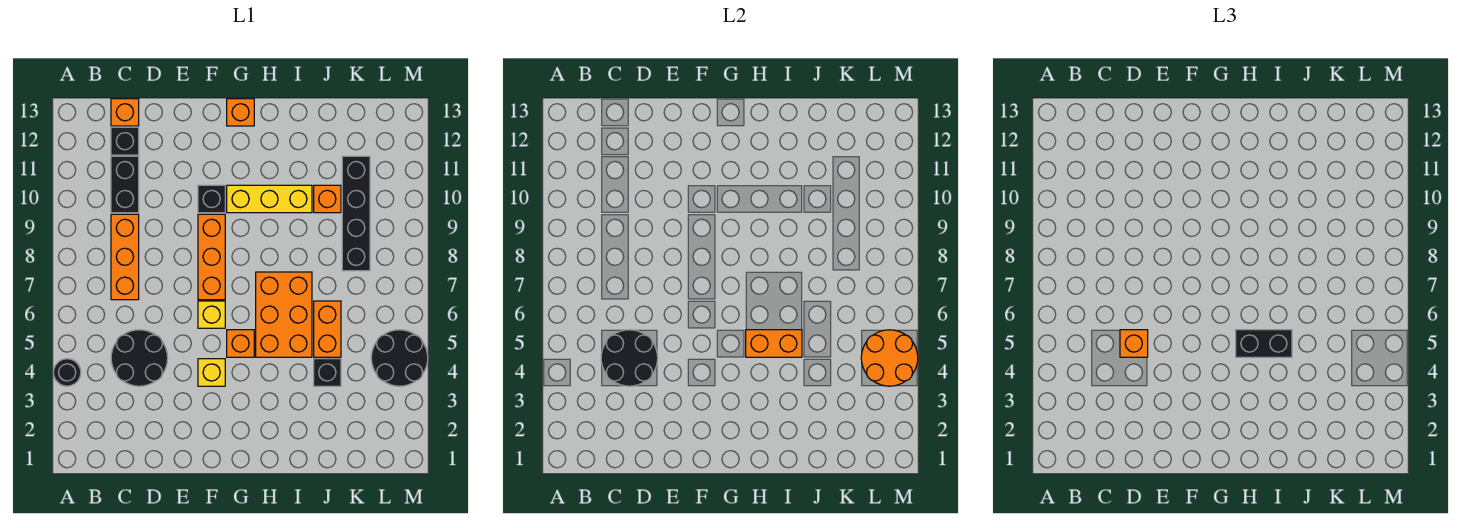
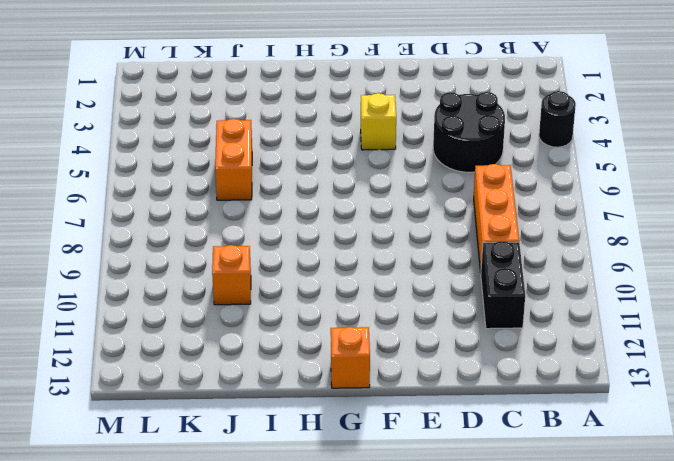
none -> black 1x1 brick [111,127,139,155]
none -> orange 1x1 brick [111,99,139,126]
none -> yellow 1x1 brick [198,301,225,328]

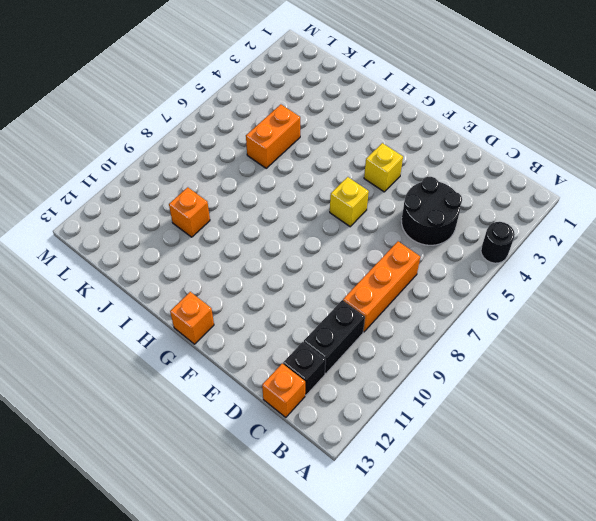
none -> orange 1x3 brick [198,214,225,300]
none -> black 1x1 brick [198,185,225,213]
none -> orange 1x1 brick [227,330,254,357]

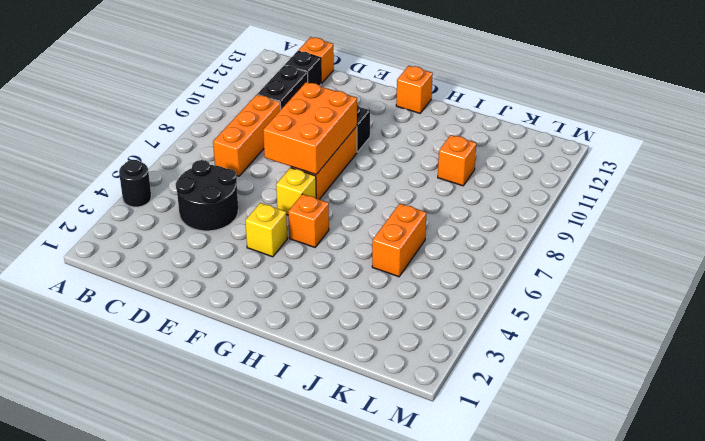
orange 2x3 brick [263,82,357,175] -> orange 2x3 brick moved to [256,272,312,357]
none -> yellow 1x3 brick [227,185,312,213]
none -> black 1x1 brick [314,359,341,386]
none -> black 1x4 brick [342,156,370,271]

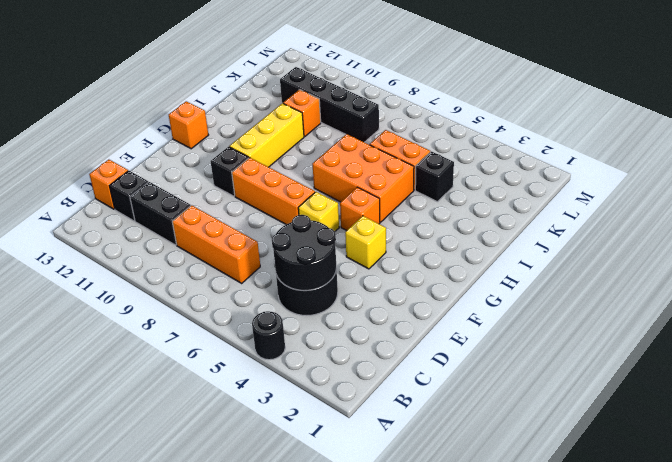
none -> black 2x2 round brick [371,330,428,386]
none -> orange 1x2 brick [746,330,802,357]
none -> orange 2x2 round brick [861,330,918,386]

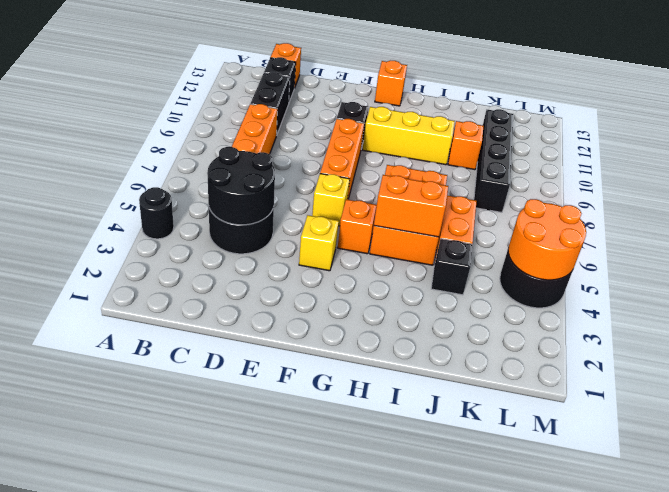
none -> orange 1x1 brick [1120,330,1148,357]
none -> black 1x2 brick [1236,330,1292,357]

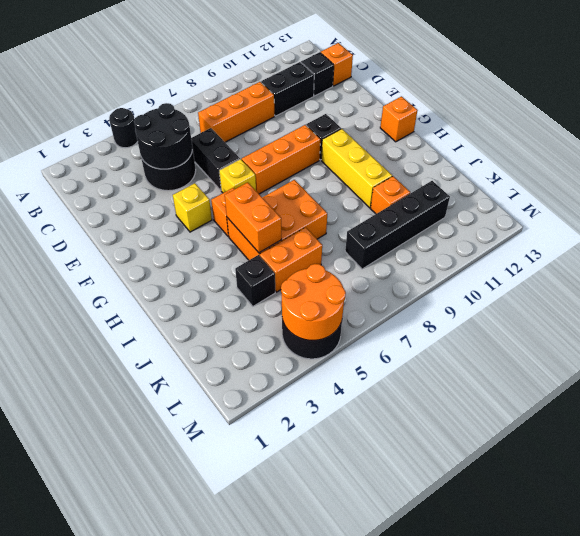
black 1x2 brick [191,128,240,190] -> black 1x2 brick moved to [1236,330,1292,357]
none -> orange 1x1 brick [1120,330,1148,357]

